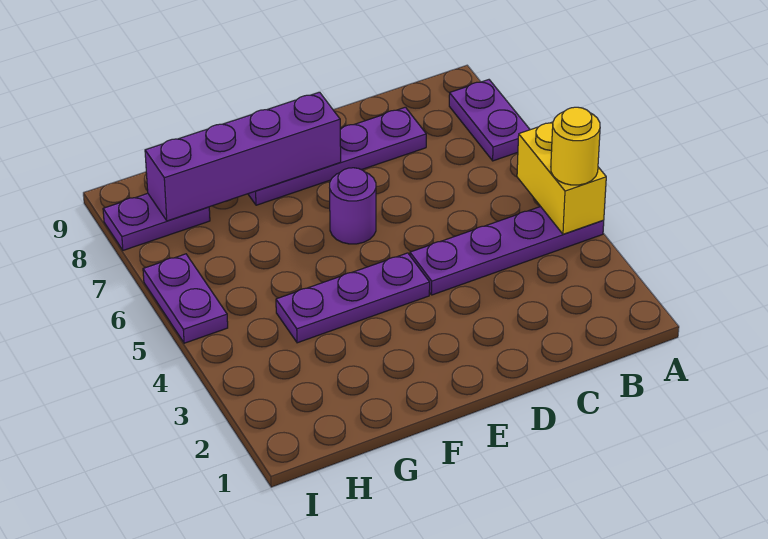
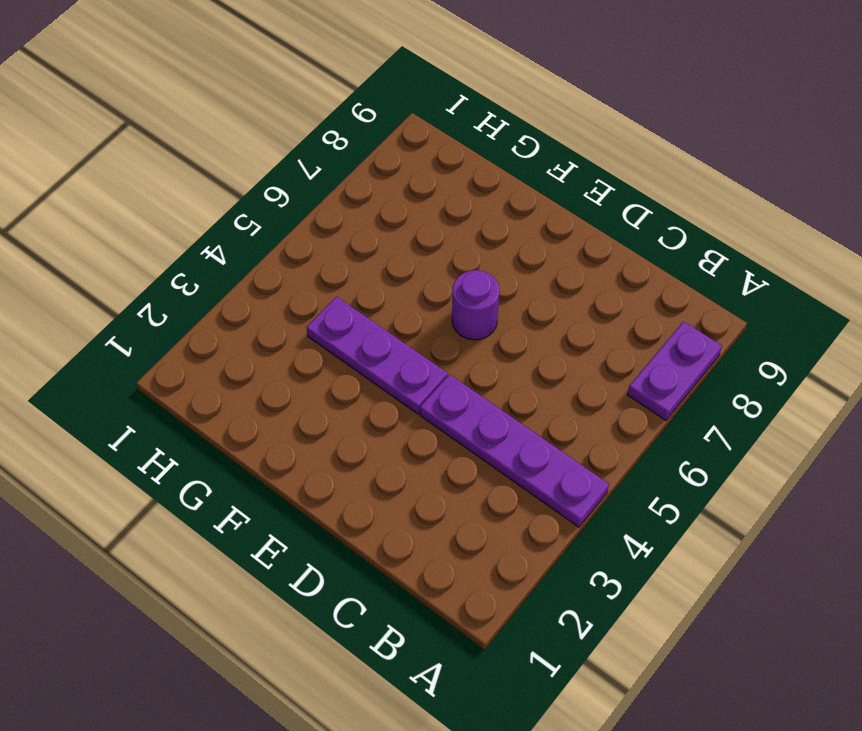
none -> purple 1x4 plate [248,107,426,205]
none -> purple 1x2 plate [103,193,210,250]

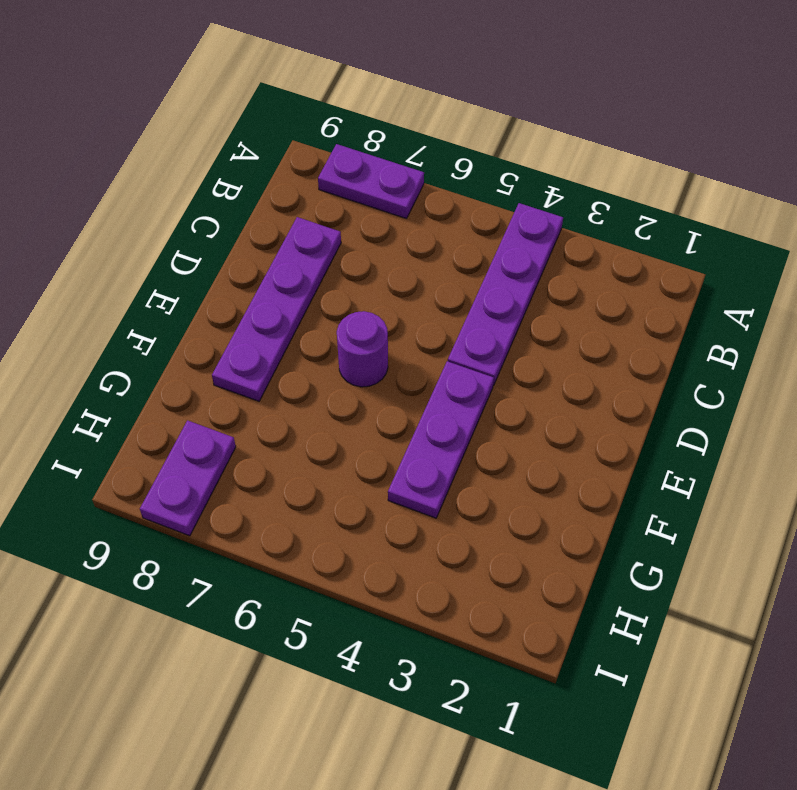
none -> purple 1x2 plate [143,254,228,343]
none -> yellow 1x2 brick [517,122,606,234]

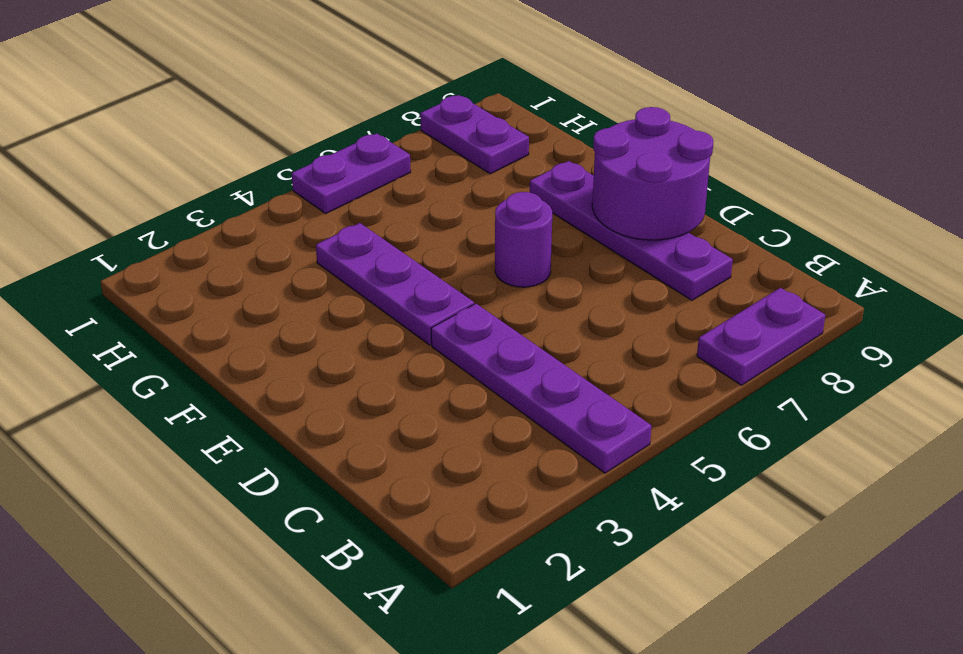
purple 2x2 round brick [592,107,714,240] -> purple 1x4 brick [145,92,341,221]
none -> yellow 1x2 brick [517,122,606,234]
none -> yellow 1x1 round brick [551,107,600,185]

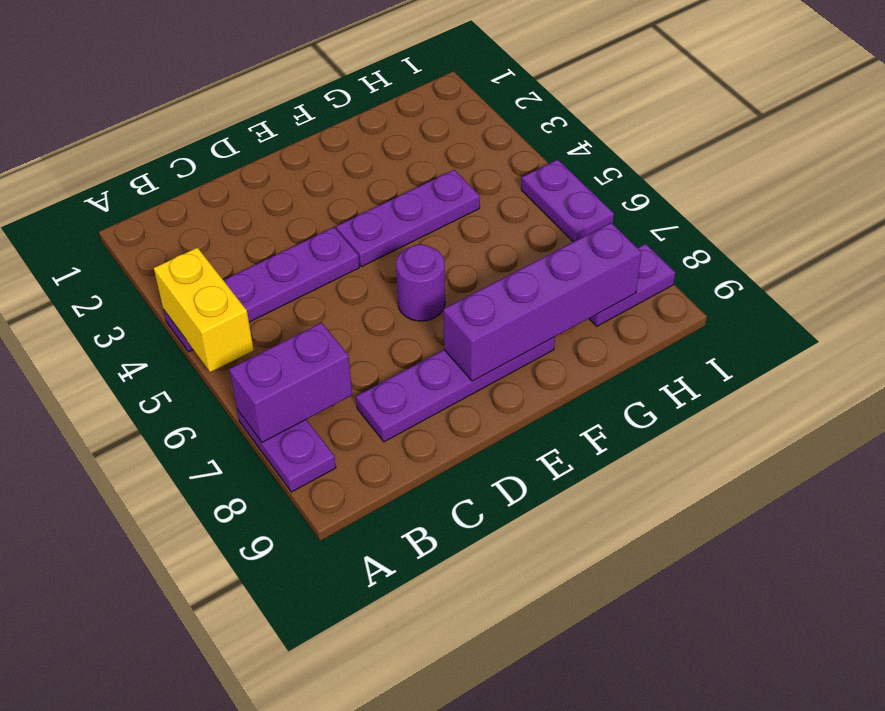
purple 1x2 brick [229,323,352,442] -> none
none -> yellow 1x1 round brick [551,107,600,185]

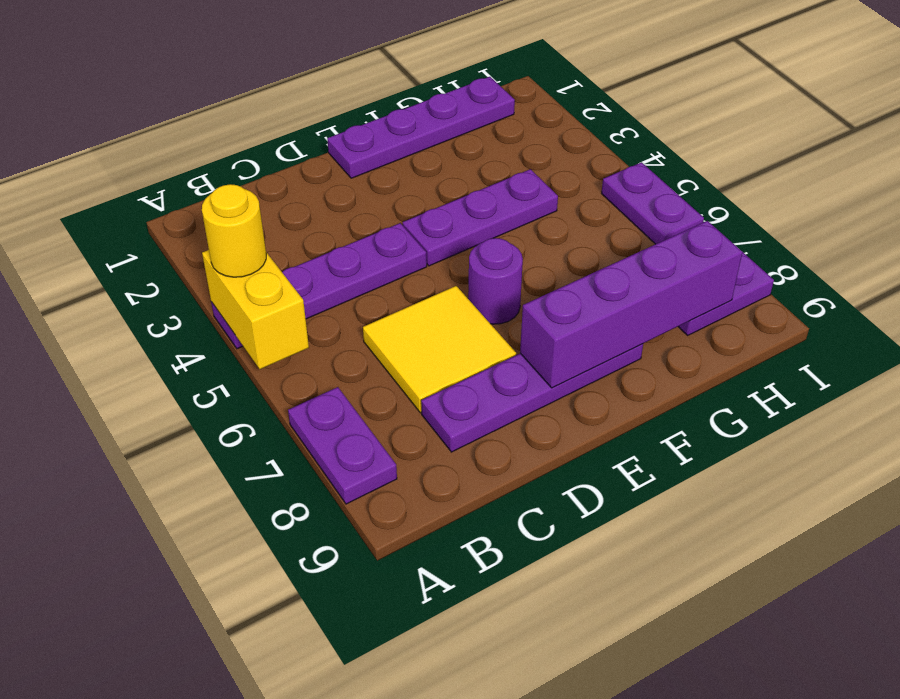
yellow 2x2 tile [363,286,516,413] -> none
purple 1x4 plate [327,77,515,178] -> none

